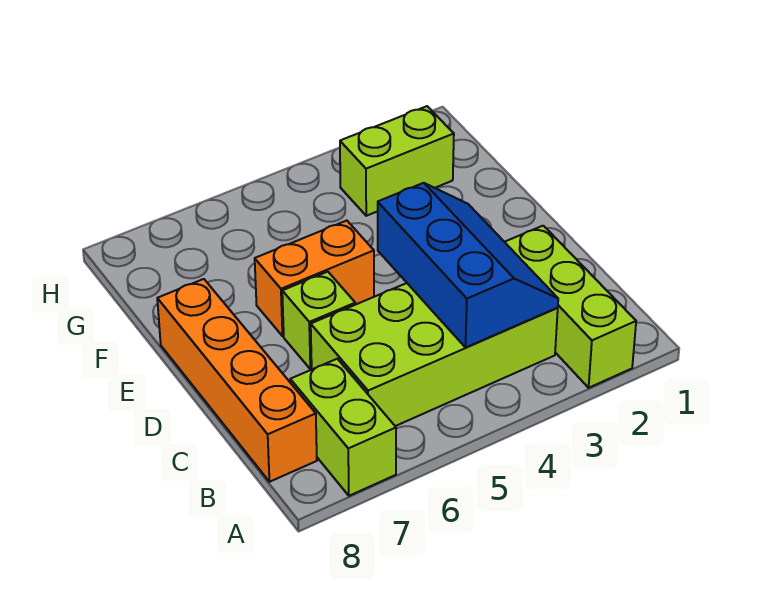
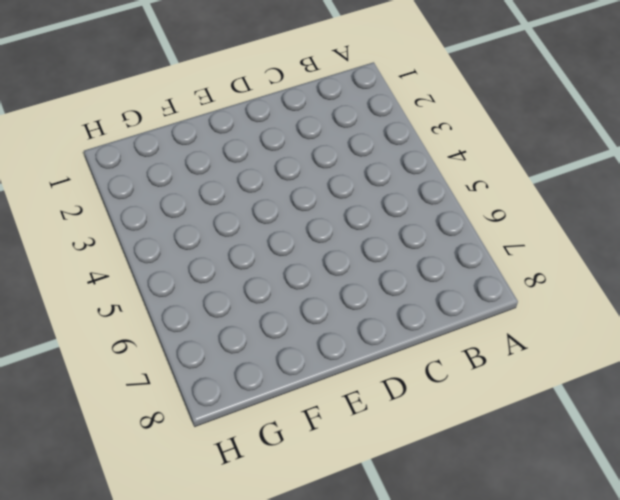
none -> lime 1x3 brick [505,226,636,388]
none -> lime 1x2 brick [290,359,396,496]

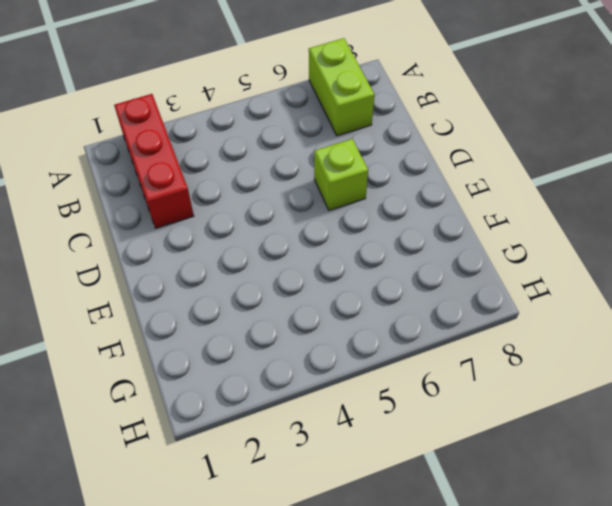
red 1x3 brick [114,94,194,228] -> lime 1x3 brick [505,226,636,388]
none -> lime 2x4 brick [311,283,558,426]
none -> orange 1x4 brick [157,279,317,482]

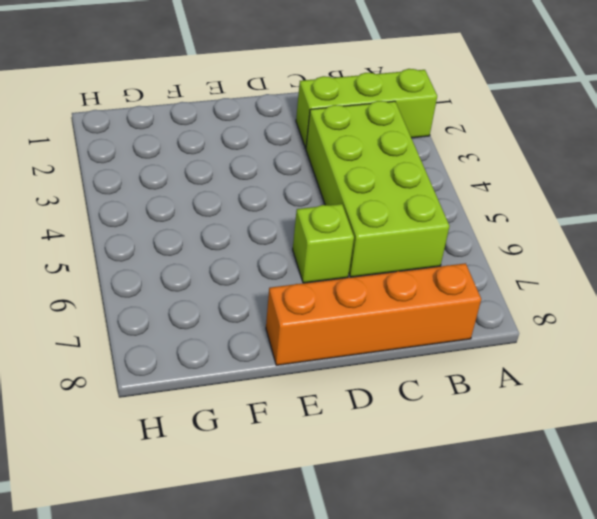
none -> lime 1x2 brick [290,359,396,496]
none -> orange 1x2 brick [255,221,374,336]

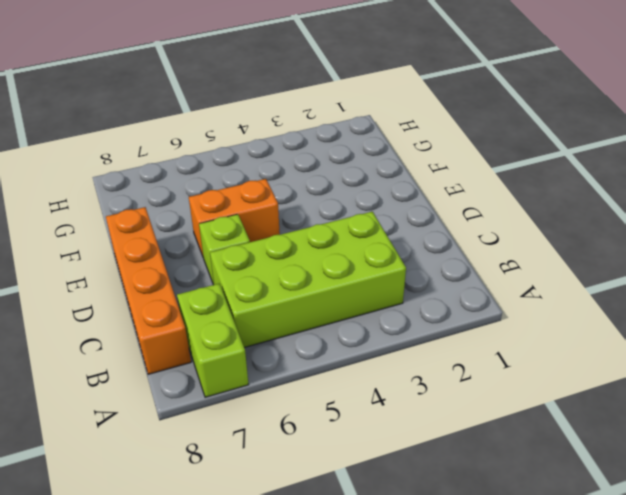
none -> lime 1x3 brick [505,226,636,388]
none -> lime 1x2 brick [340,106,454,216]

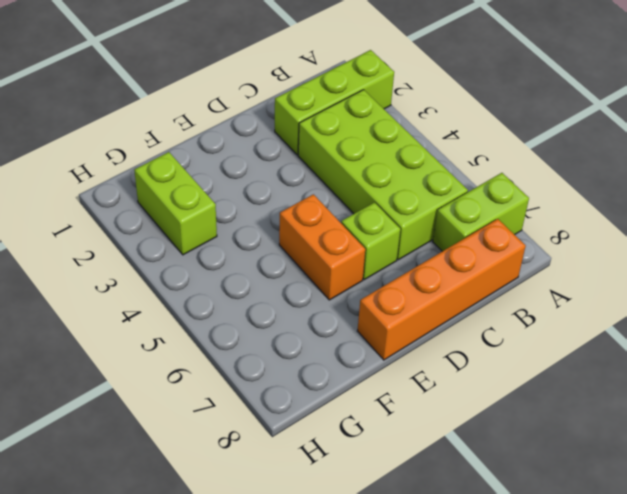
none -> blue 2x3 slope [378,183,558,348]

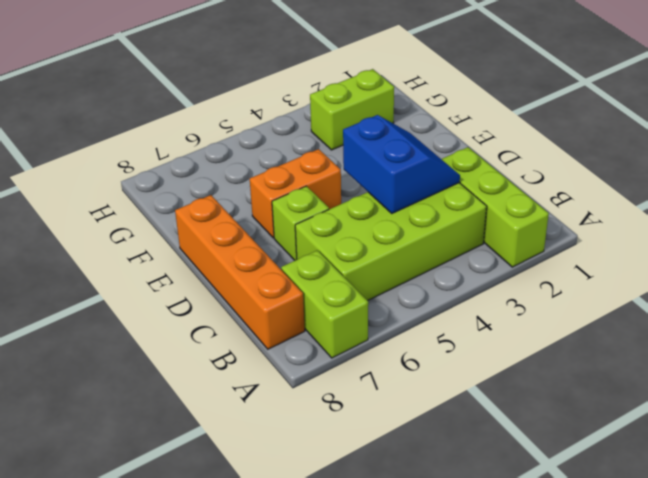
blue 2x2 slope [343,115,460,213] -> blue 2x3 slope [378,183,558,348]

